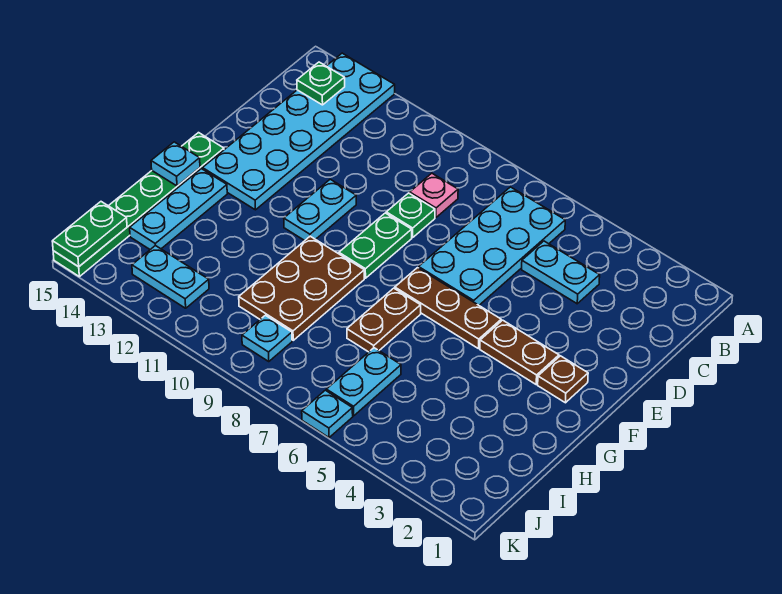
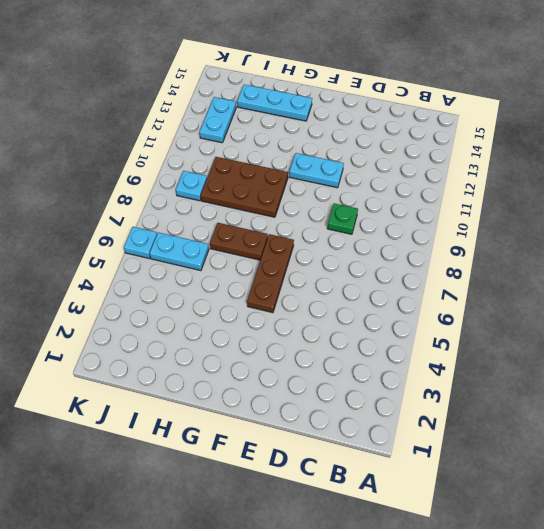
none -> cyan 2x6 plate [203,53,395,210]
none -> cyan 2x4 plate [419,187,565,305]
none -> cyan 1x2 plate [522,241,600,304]

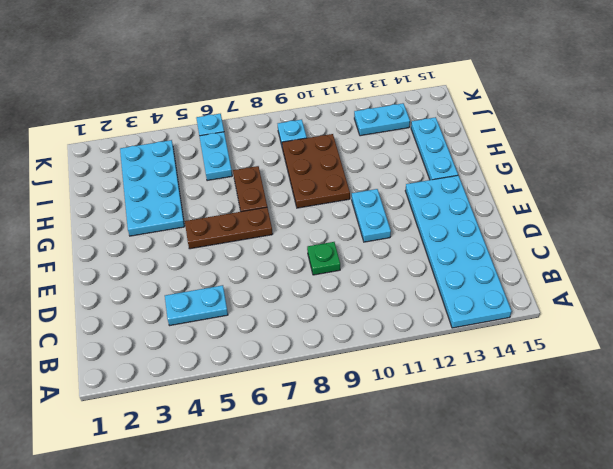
cyan 2x4 plate [120,140,185,236] -> cyan 2x4 plate moved to [419,187,565,305]
none -> pink 1x1 plate [410,173,458,217]
none -> green 1x2 plate [339,213,412,278]
none -> brown 1x1 plate [538,356,588,403]

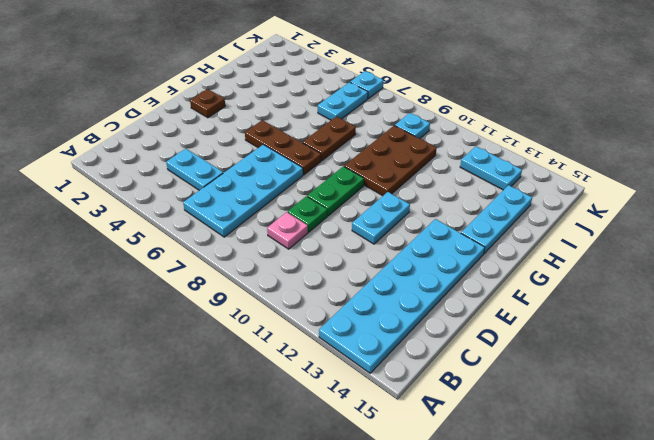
none -> brown 1x2 plate [480,320,559,384]
none -> green 1x6 plate [53,133,224,277]
none -> green 1x1 plate [297,62,345,105]

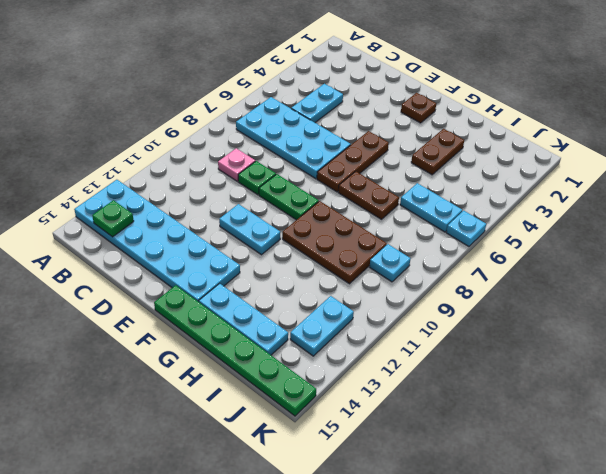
brown 1x2 plate [411,129,464,175] -> brown 1x2 plate moved to [480,320,559,384]
none -> cyan 1x1 plate [151,142,200,186]
none -> green 1x2 plate [52,202,127,267]

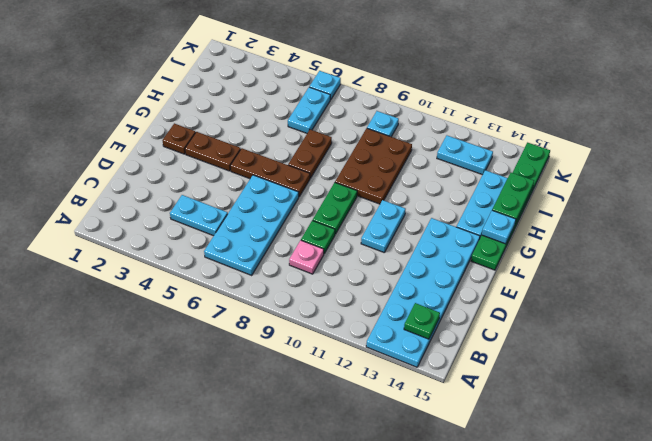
green 1x2 plate [492,173,534,223] -> green 1x2 plate moved to [52,202,127,267]

